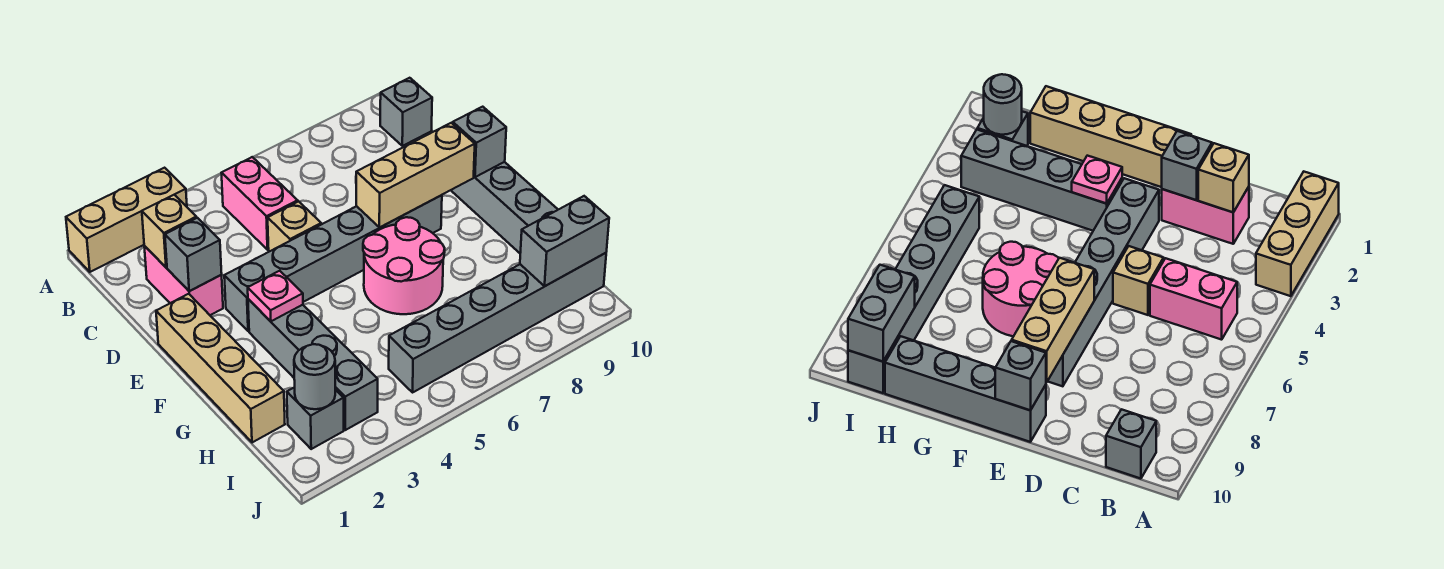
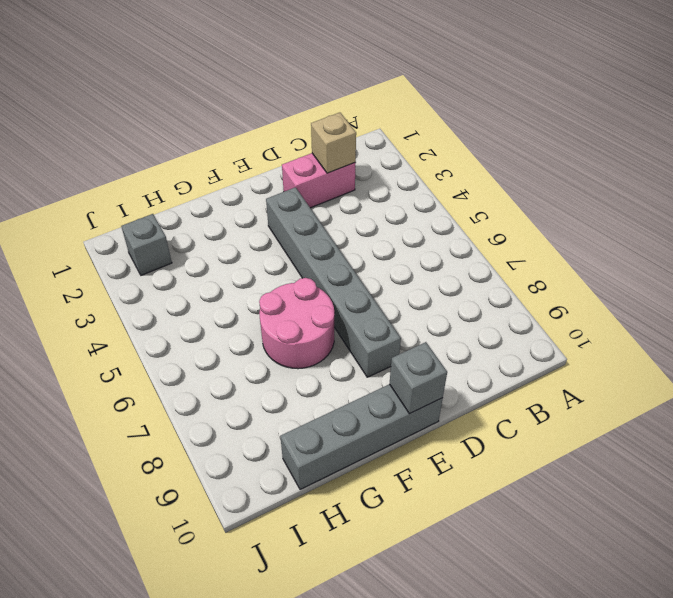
none -> tan 1x3 brick [66,168,187,272]
none -> pink 1x2 brick [222,157,298,250]
none -> grey 1x1 brick [380,78,432,146]

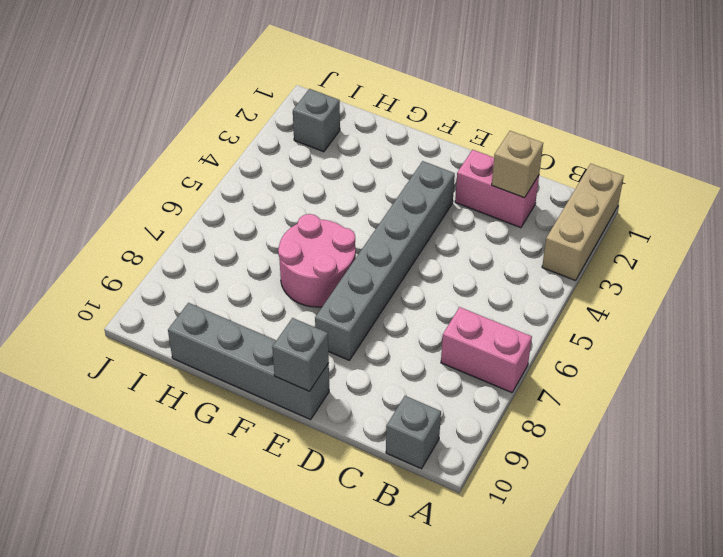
pink 1x2 brick [441,307,532,393] -> pink 1x2 brick moved to [222,157,298,250]
none -> tan 1x1 brick [268,201,321,252]
none -> tan 1x4 brick [156,294,285,442]
none -> grey 1x4 brick [248,299,378,430]

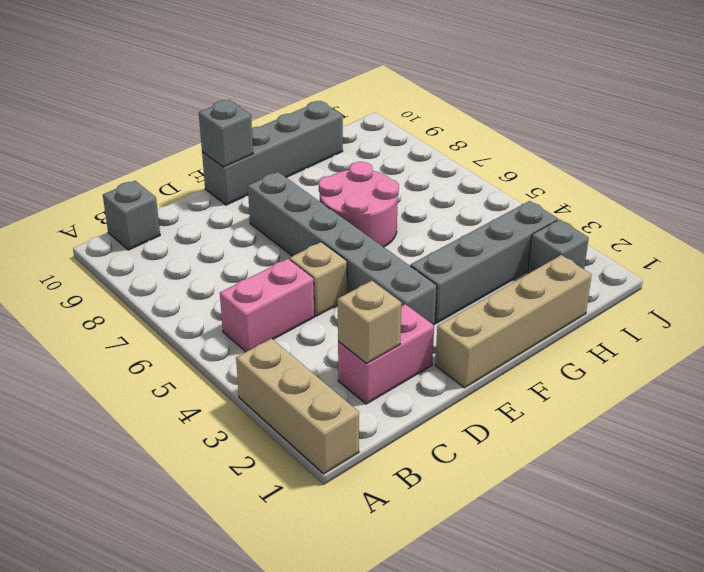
none -> grey 1x6 brick [389,253,606,392]
none -> grey 1x1 brick [165,218,222,291]
none -> tan 1x3 brick [356,123,475,227]

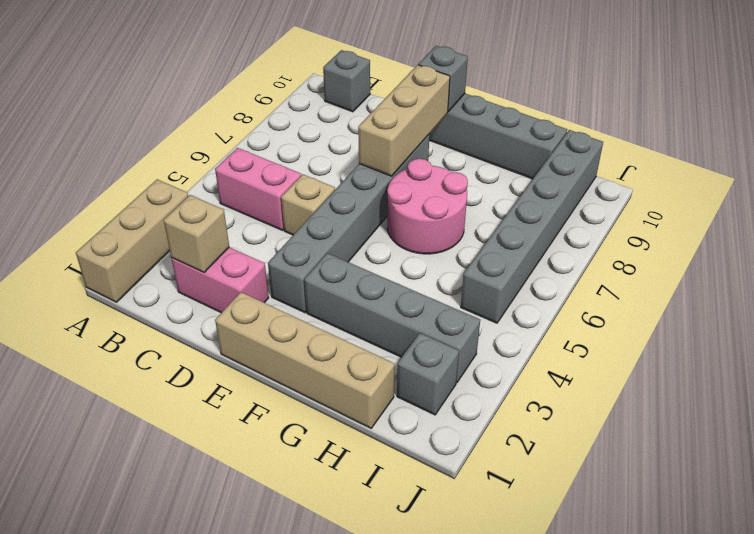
none -> grey 1x1 brick [165,218,222,291]
none -> pink 1x1 plate [248,271,303,321]
none -> grey 1x1 round brick [294,344,335,409]

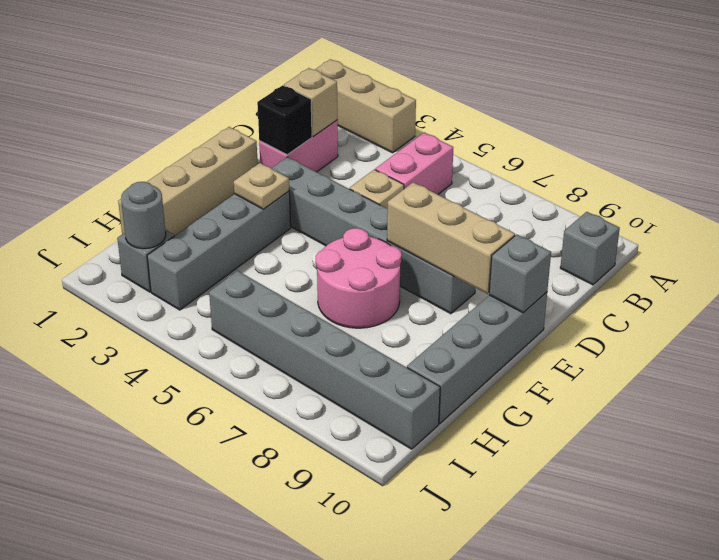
black 1x1 brick [257,85,312,154] -> grey 1x1 brick [165,218,222,291]
tan 1x1 plate [234,163,289,209] -> pink 1x1 plate [248,271,303,321]
none -> grey 1x2 brick [520,196,609,286]

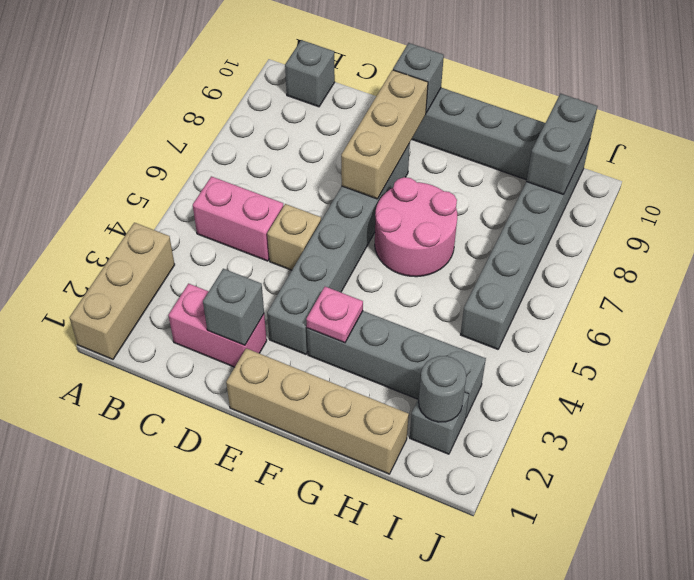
none -> tan 1x1 brick [142,195,196,267]

